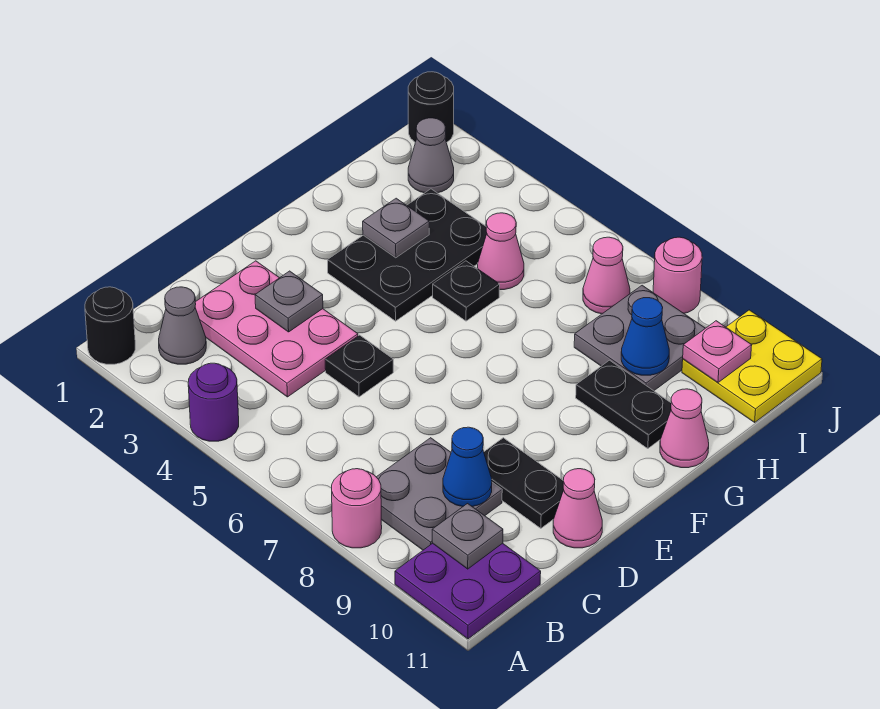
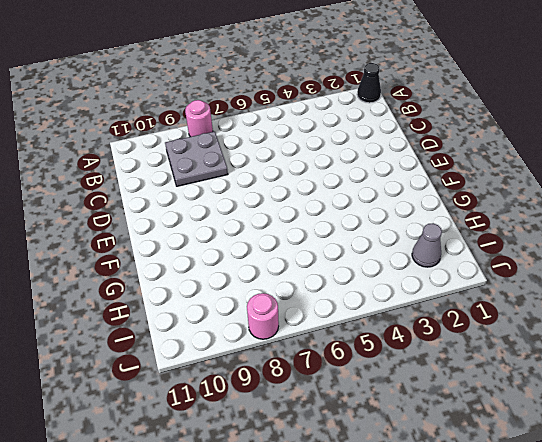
black 1x1 cone [357,63,381,103] -> black 1x1 round brick [85,287,135,364]
none -> purple 1x1 round brick [188,363,239,441]
none -> purple 2x2 plate [395,543,541,639]
none -> grey 1x1 cone [159,287,206,364]

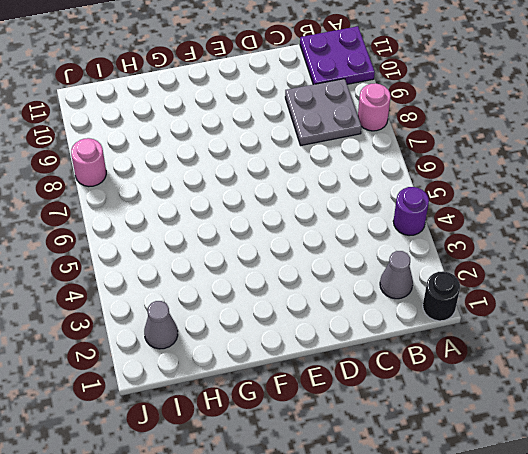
none -> pink 2x3 plate [195,261,358,397]
none -> black 1x1 plate [325,335,393,397]
none -> black 1x2 plate [484,438,564,528]

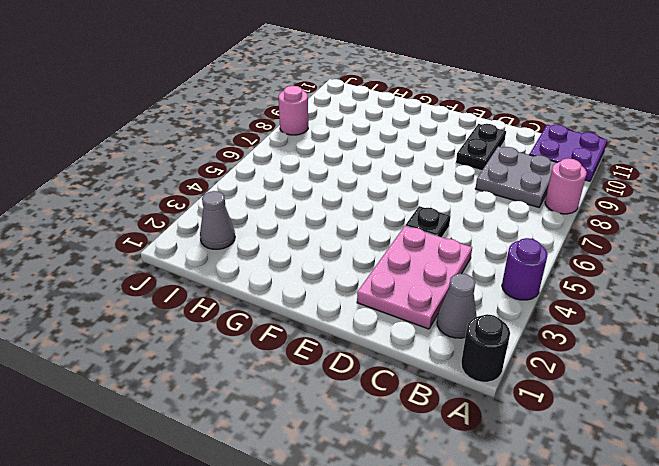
none -> pink 1x1 cone [553,469,602,548]
none -> black 2x3 plate [328,189,487,321]
none -> black 1x1 plate [433,261,500,321]

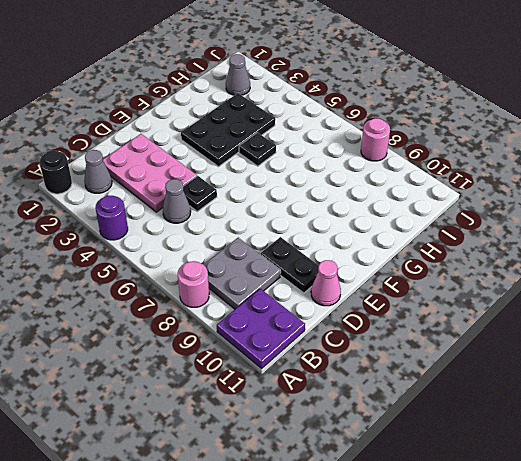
grey 1x1 cone [163,179,191,223] -> none
none -> black 1x2 plate [576,360,671,449]
none -> pink 1x1 cone [660,389,709,468]
none -> pink 1x1 cone [478,213,524,290]

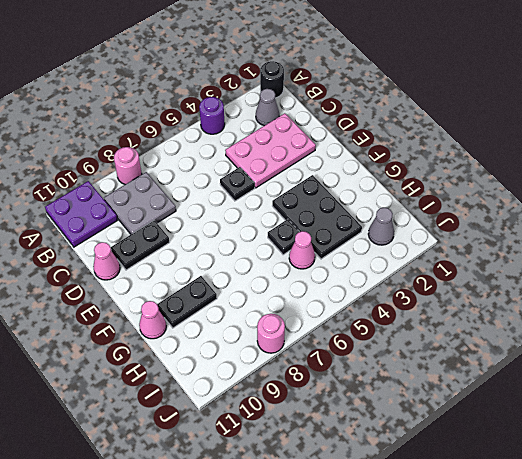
none -> grey 2x2 plate [574,285,705,391]
none -> pink 1x1 cone [583,237,630,314]
none -> yellow 2x2 plate [682,310,822,422]

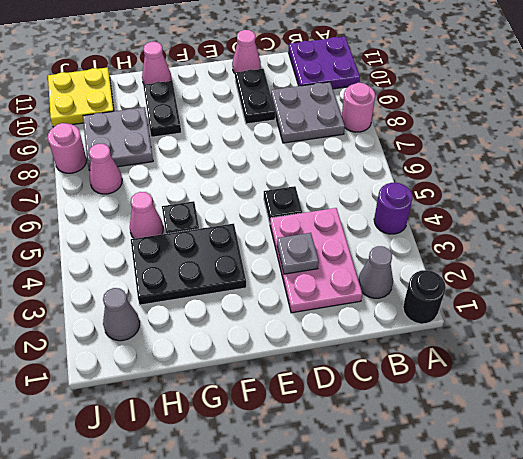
none -> black 1x1 round brick [408,72,454,143]
none -> grey 1x1 plate [432,504,503,569]
none -> blue 1x1 cone [443,427,492,507]

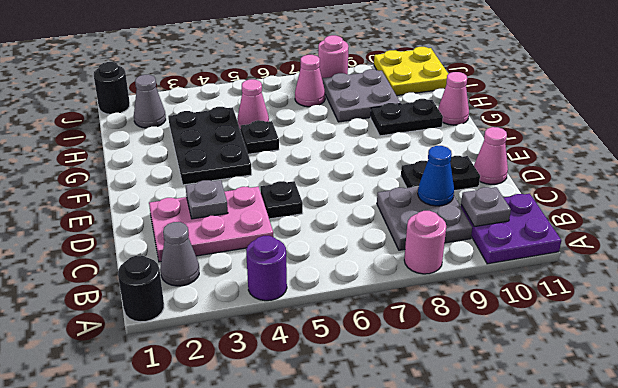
none -> grey 1x1 plate [363,198,429,258]
none -> blue 1x1 cone [621,298,669,375]
none -> pink 1x1 plate [683,321,752,382]

